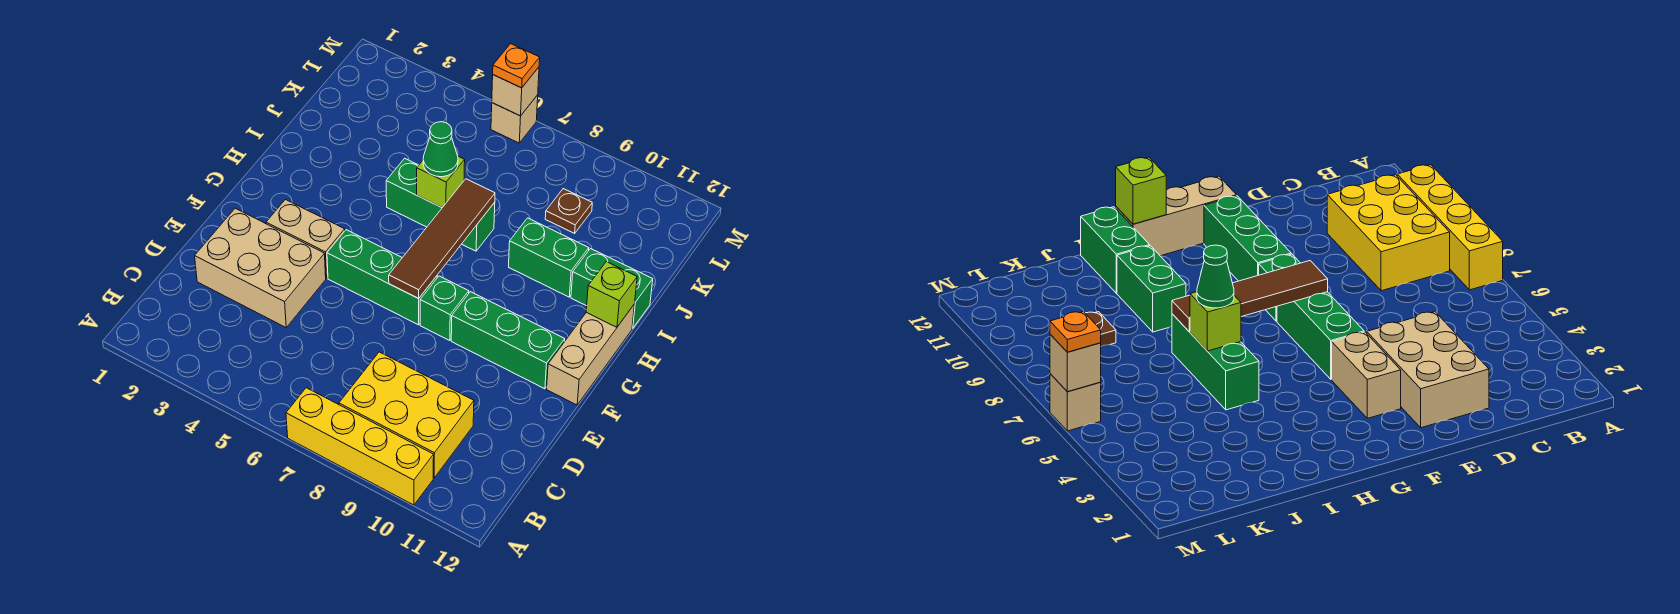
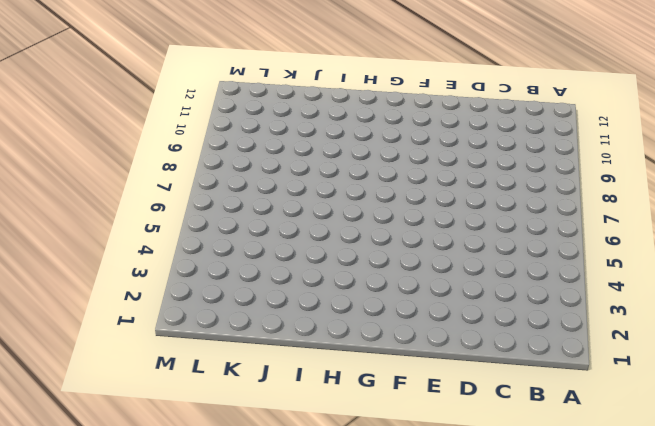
none -> yellow 1x4 brick [286,388,434,505]
none -> yellow 2x3 brick [339,352,474,478]
none -> tan 2x3 brick [195,208,326,327]

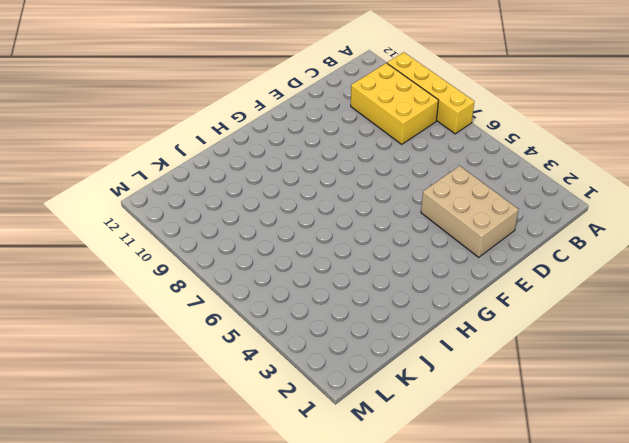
none -> tan 1x2 brick [266,200,345,278]
none -> green 1x3 brick [327,230,437,325]
none -> green 1x1 brick [420,276,469,341]

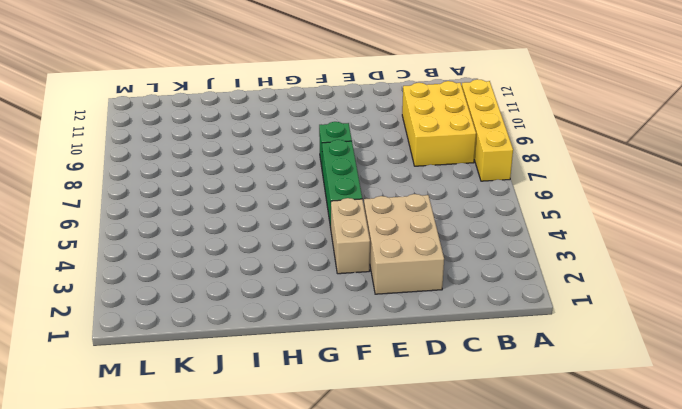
none -> green 1x3 brick [451,292,565,389]
none -> tan 1x3 brick [547,305,634,405]
none -> green 1x3 brick [386,158,495,251]

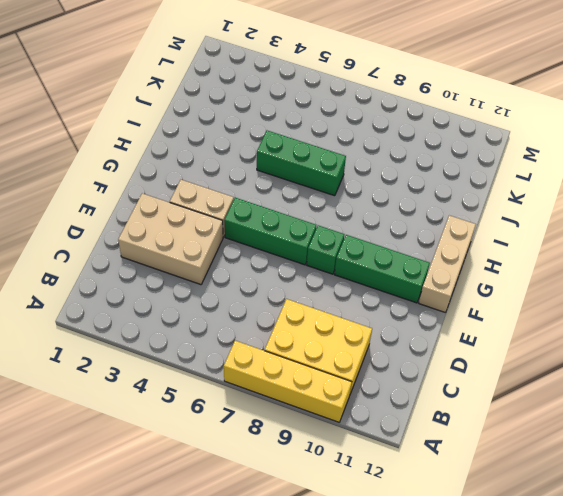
none -> green 1x2 brick [509,218,589,297]
none -> green 1x2 brick [571,249,653,328]
none -> brown 1x1 plate [545,189,592,233]

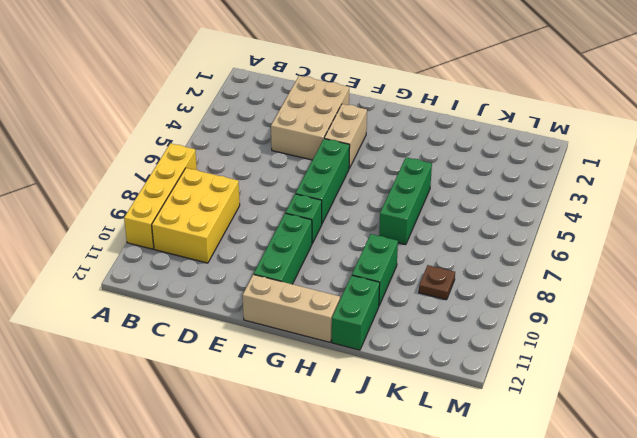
none -> tan 1x1 brick [491,95,538,143]
none -> brown 1x4 tile [389,179,495,298]
none -> lime 1x1 brick [586,262,637,327]

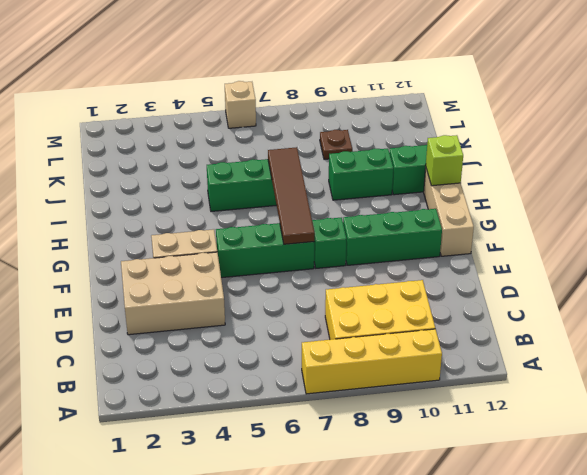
none -> lime 1x1 brick [417,156,465,208]
none -> tan 1x1 brick [492,67,539,116]
none -> green 1x1 cone [423,122,458,177]

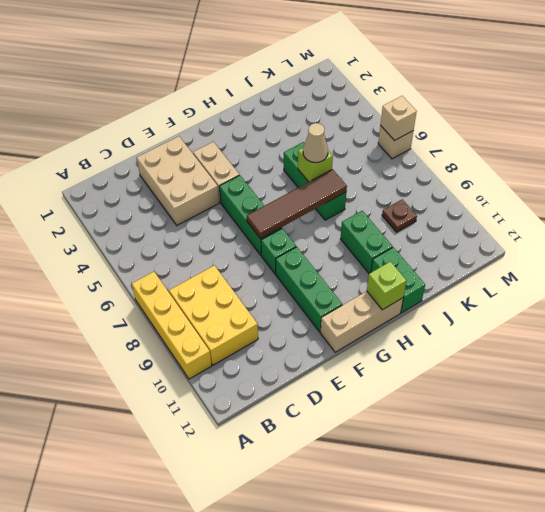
tan 1x1 cone [303,123,328,163] -> green 1x1 cone [423,122,458,177]
none -> orange 1x1 plate [493,44,540,88]

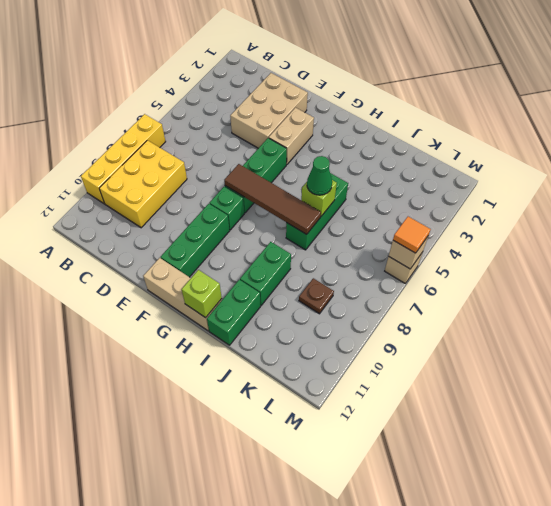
orange 1x1 tile [393,217,431,253] -> orange 1x1 plate [493,44,540,88]

